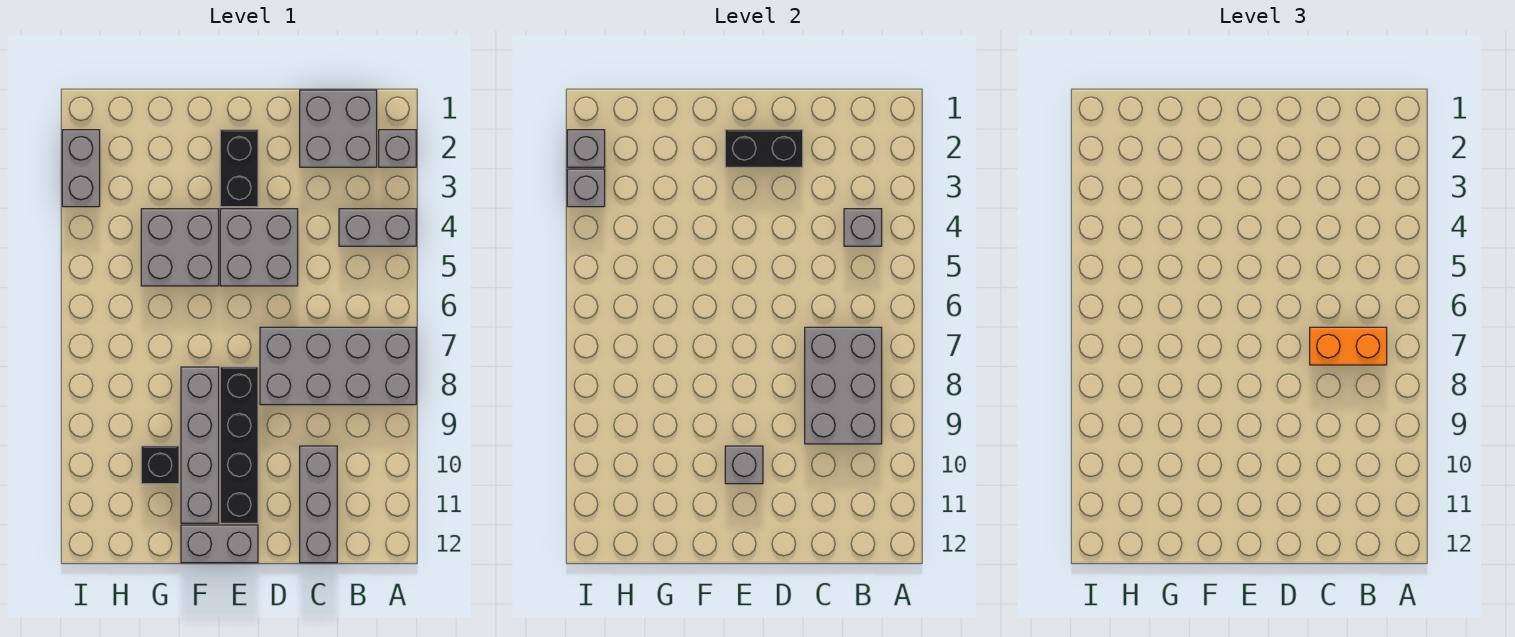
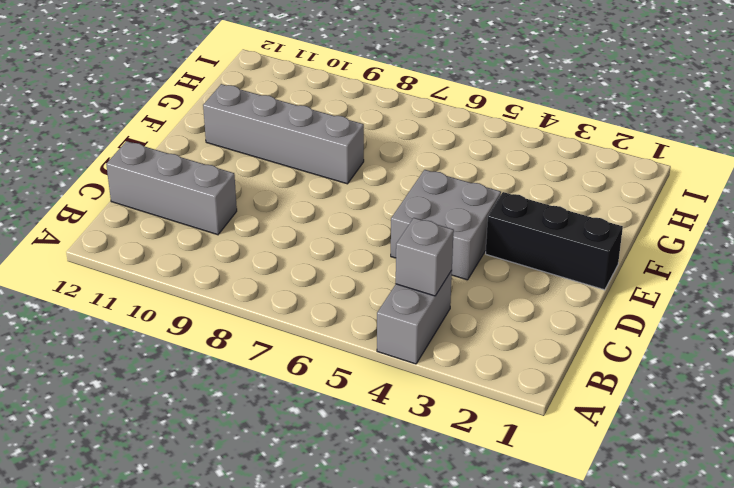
black 1x3 brick [486,192,623,290] -> black 1x2 brick [220,130,258,207]
none -> grey 1x1 brick [379,130,416,167]
none -> grey 2x4 brick [260,327,416,405]
none -> grey 2x2 brick [300,90,377,167]

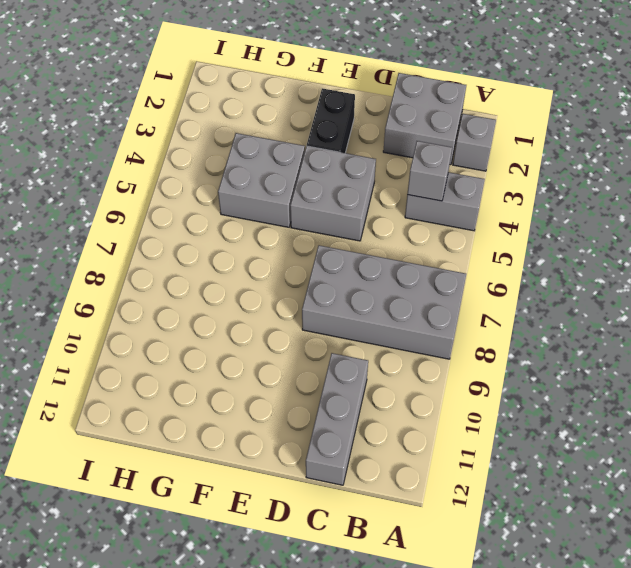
none -> black 1x4 brick [220,367,258,523]
none -> grey 1x2 brick [181,525,258,563]
none -> grey 1x4 brick [181,367,219,523]

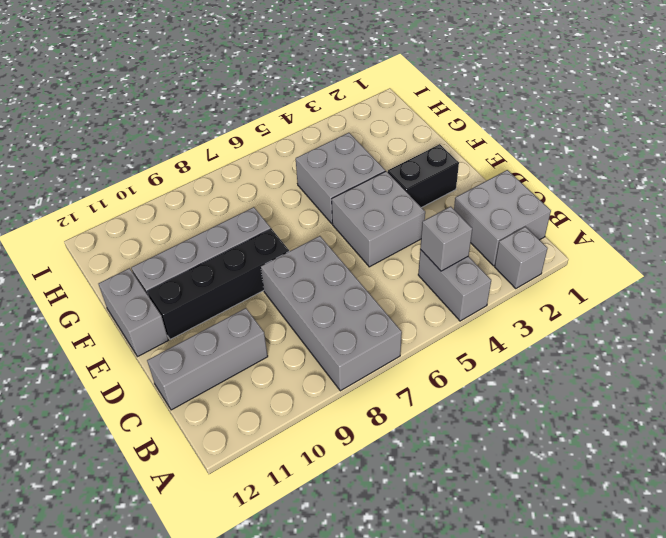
none -> black 1x1 brick [141,446,179,484]
none -> grey 1x2 brick [62,130,100,207]
none -> grey 2x3 brick [805,327,882,444]

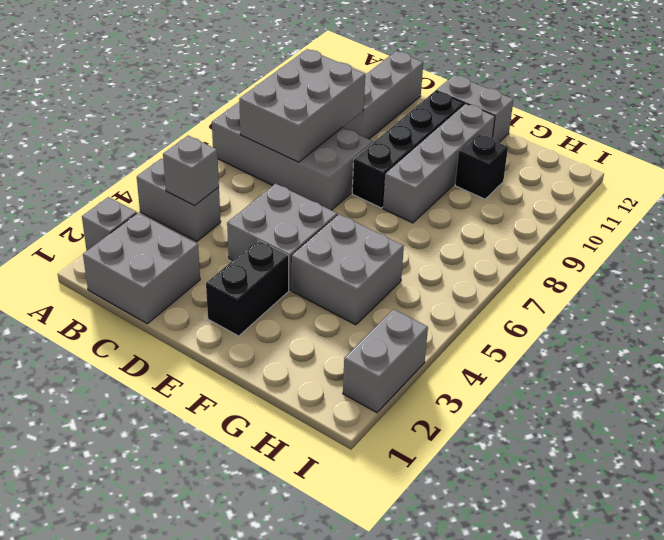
none -> black 1x2 brick [725,130,803,167]
none -> grey 1x1 brick [725,446,763,484]
none -> grey 1x1 brick [567,130,605,167]

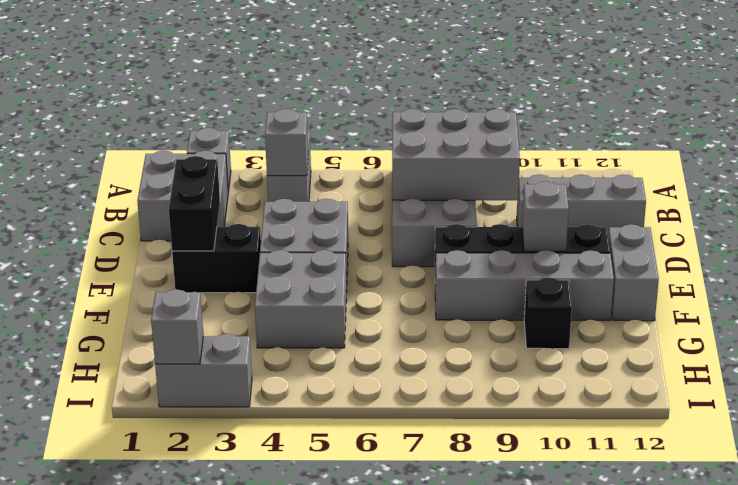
none -> grey 1x1 brick [567,169,605,207]
none -> orange 1x2 brick [1310,327,1387,365]

